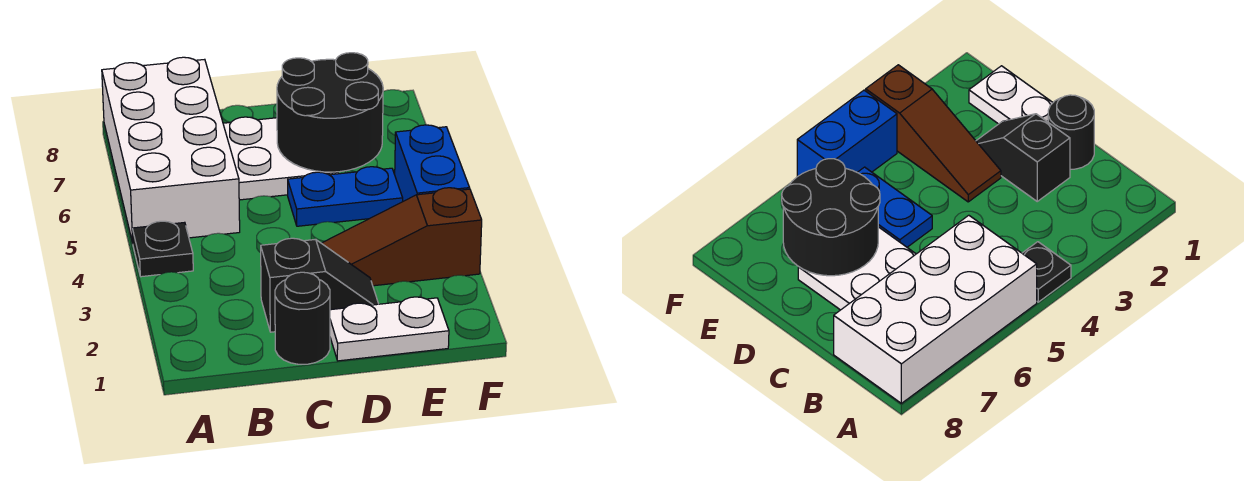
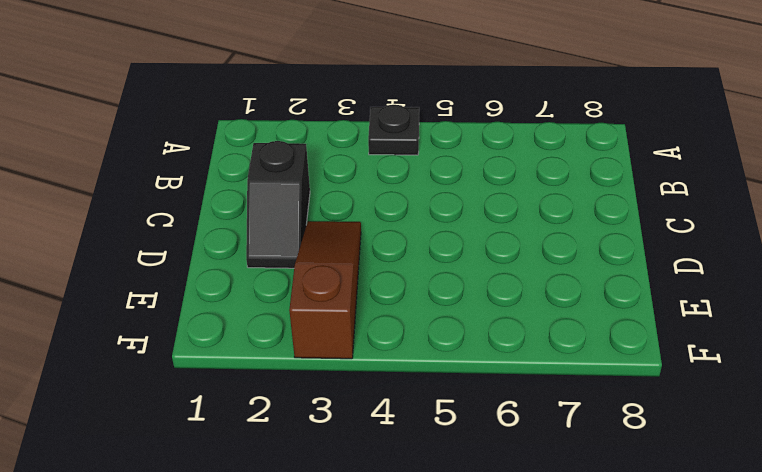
none -> white 2x4 brick [102,57,240,243]
none -> black 1x1 round brick [275,272,330,364]

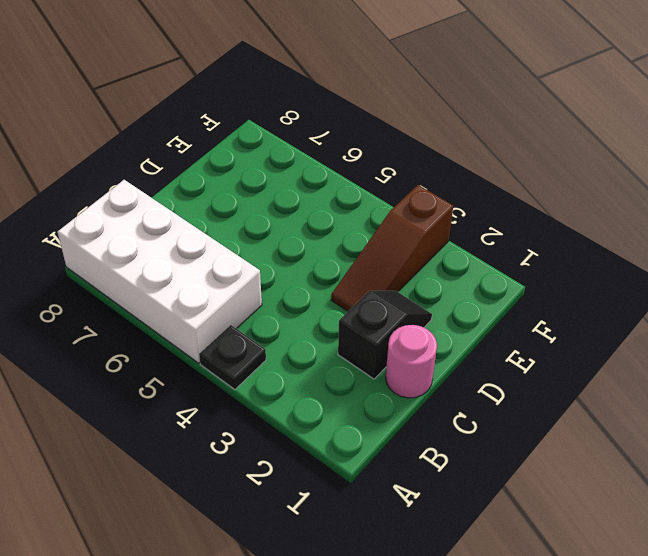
pink 1x1 round brick [386,325,437,398] -> black 1x1 round brick [275,272,330,364]
none -> white 2x2 plate [223,117,338,200]
none -> white 1x2 plate [330,297,449,361]

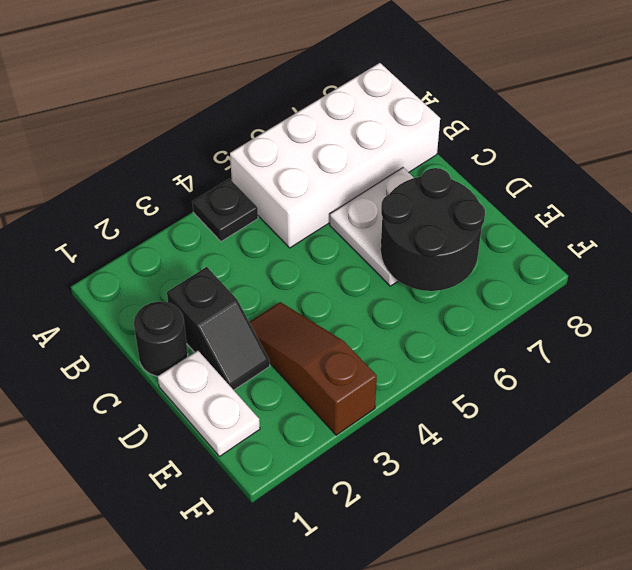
none -> blue 1x2 plate [288,167,403,226]
none -> blue 1x2 brick [395,125,470,201]

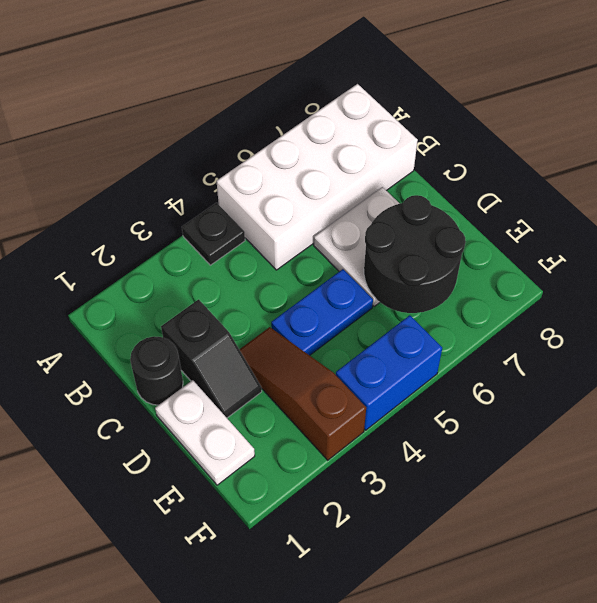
blue 1x2 plate [271,269,373,355] -> blue 1x2 plate turned to [288,167,403,226]

